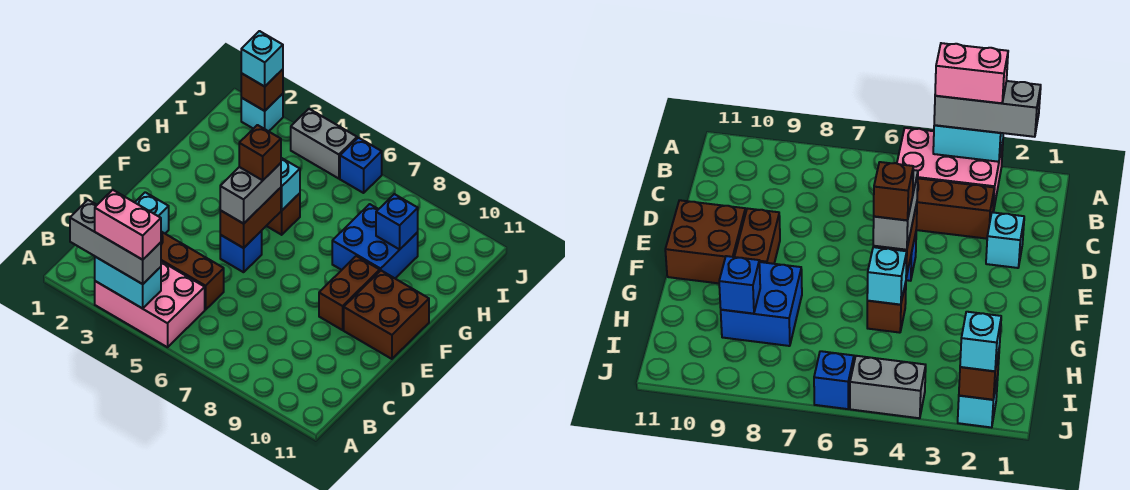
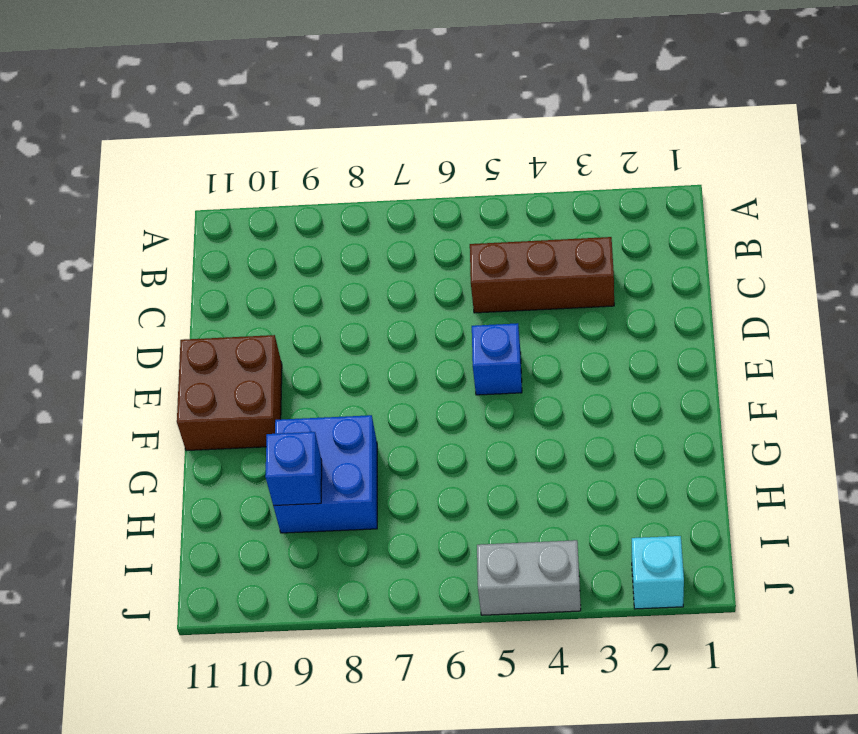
none -> pink 2x3 brick [95,262,205,347]
none -> cyan 1x1 brick [135,192,169,233]
none -> brown 1x2 brick [319,256,380,330]

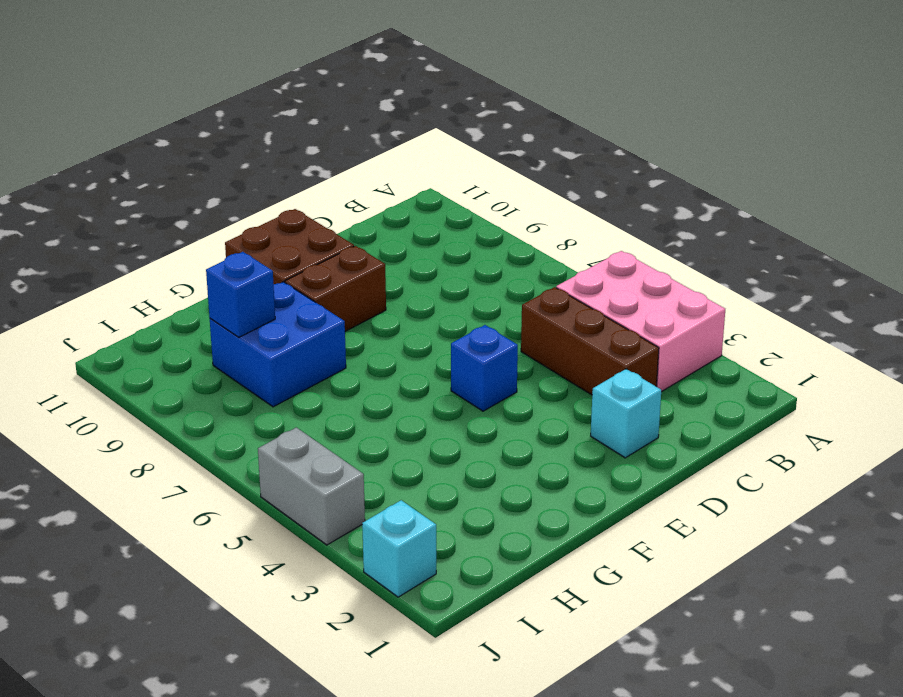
none -> brown 1x1 brick [267,193,300,235]
none -> blue 1x1 brick [340,138,382,193]
none -> cyan 1x2 brick [95,257,161,308]

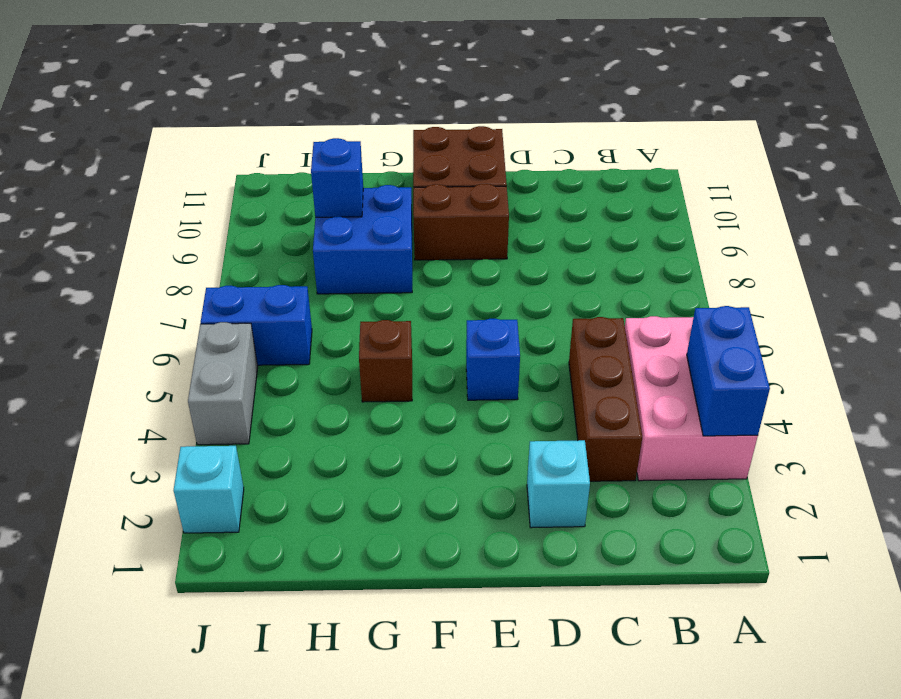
blue 1x2 brick [687,306,770,436] -> cyan 1x2 brick [95,257,161,308]
blue 1x2 brick [201,285,312,365] -> blue 1x1 brick [340,138,382,193]
none -> brown 1x2 brick [220,188,281,248]
none -> cyan 1x1 brick [281,158,300,210]
none -> brown 1x1 brick [241,69,283,111]

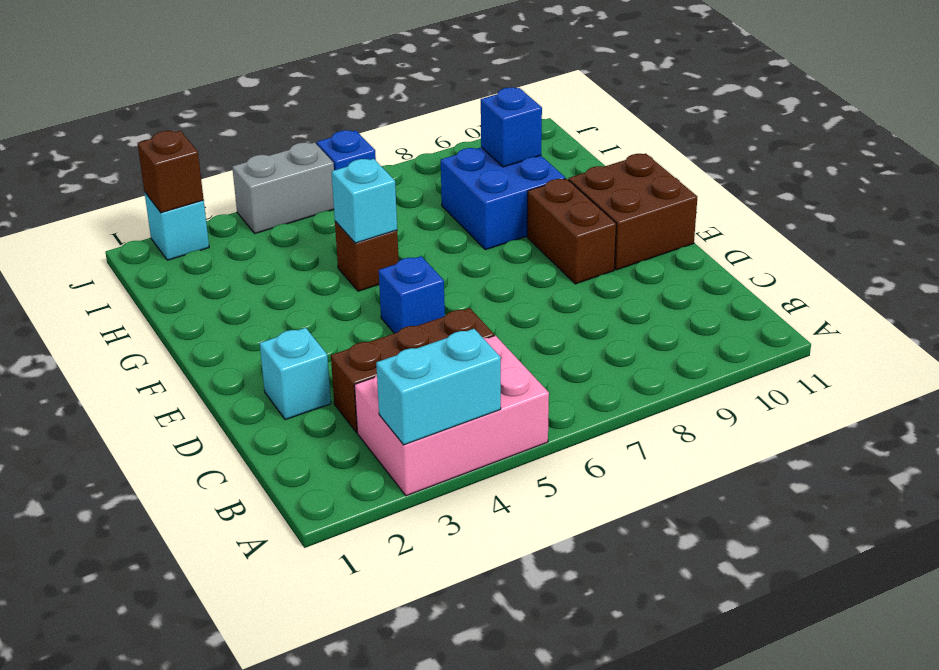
none -> brown 1x2 brick [220,188,281,248]
none -> grey 1x3 brick [70,200,161,284]
none -> grey 1x2 brick [220,163,281,224]

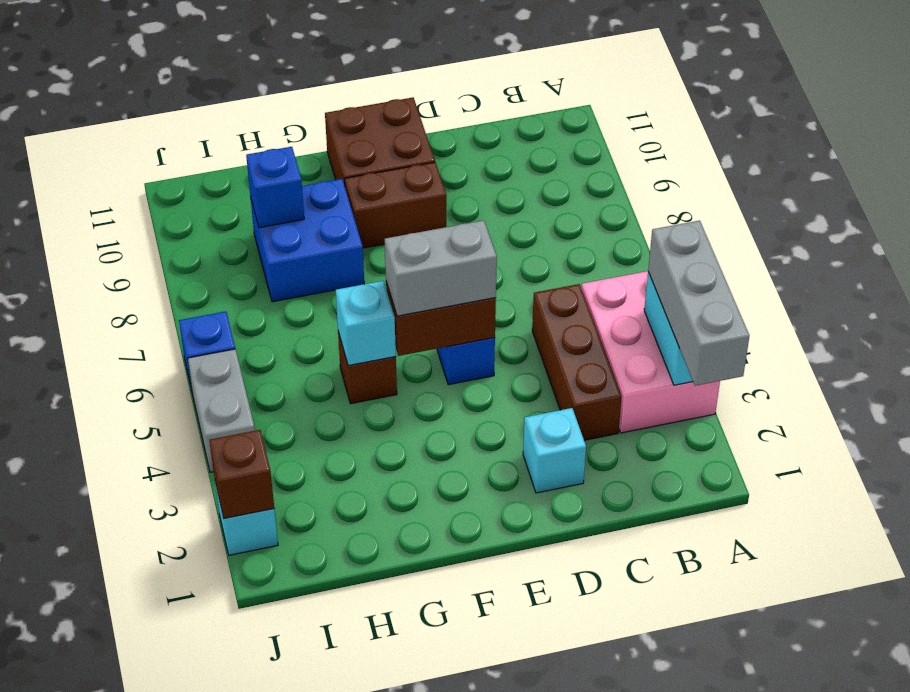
none -> cyan 1x1 brick [241,31,283,86]
none -> pink 1x2 brick [95,190,161,260]
none -> brown 1x1 brick [239,125,281,180]

